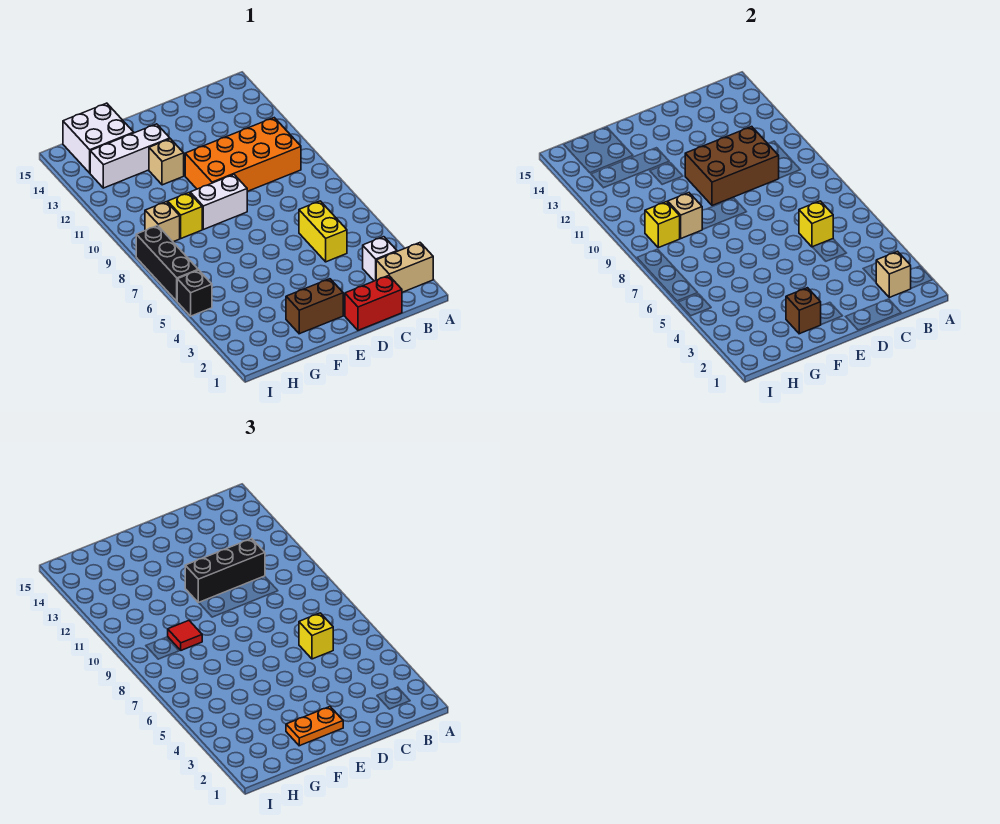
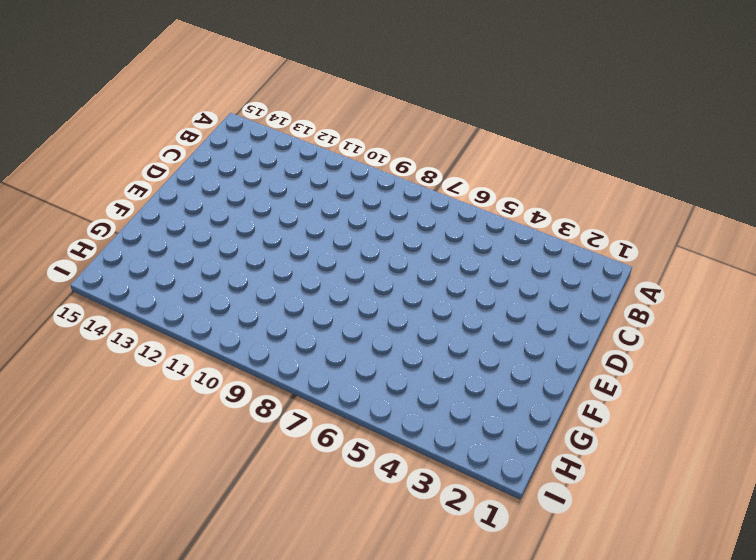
none -> tan 1x2 brick [376,243,433,292]
none -> white 1x1 brick [363,237,397,281]
none -> orange 2x4 brick [185,118,301,191]

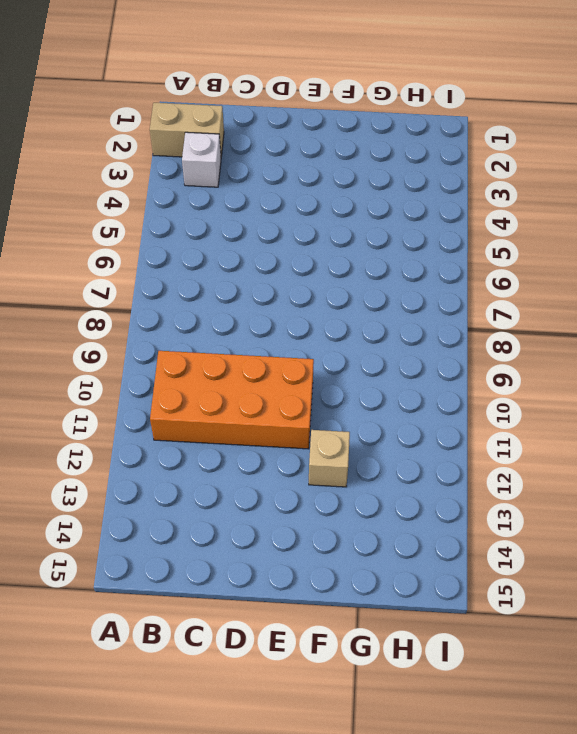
none -> red 1x2 brick [345,275,402,330]
none -> yellow 1x2 brick [299,201,347,262]
none -> brown 1x2 brick [286,279,343,334]

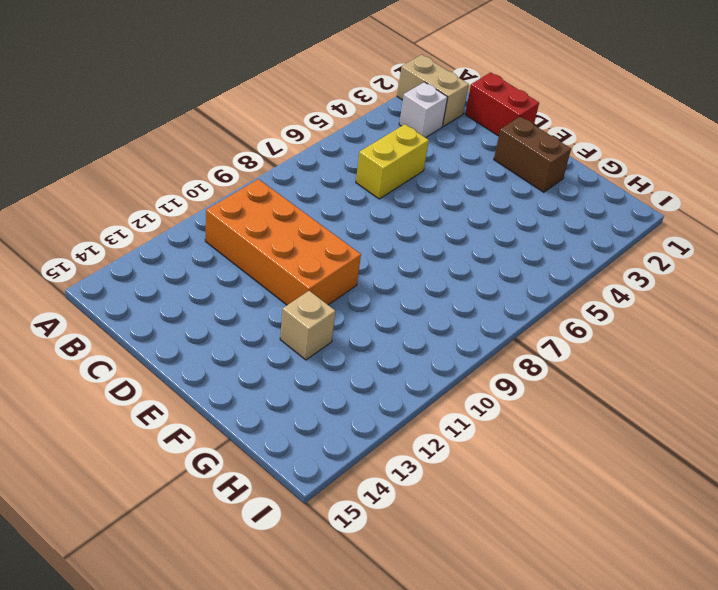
none -> white 1x2 brick [190,175,247,229]
none -> white 1x3 brick [90,124,170,188]
none -> yellow 1x1 brick [168,193,202,238]

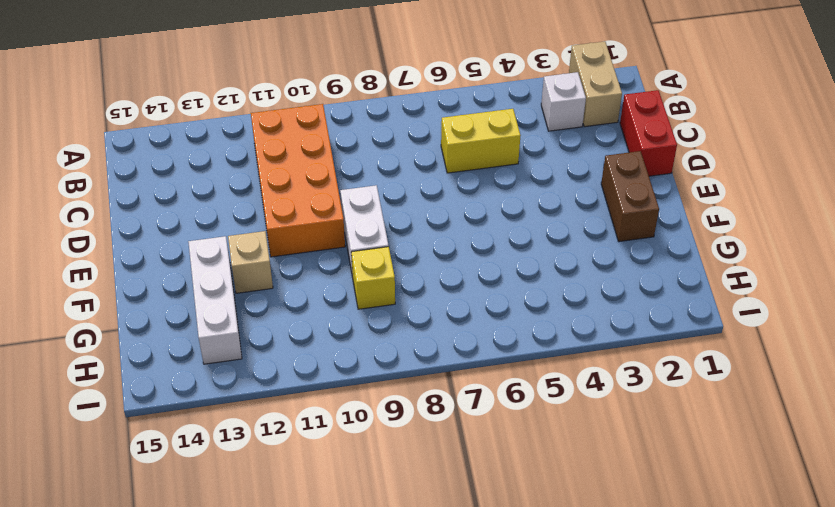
none -> white 2x2 brick [63,103,134,173]
none -> tan 1x1 brick [145,202,180,242]
none -> black 1x1 brick [177,270,212,316]

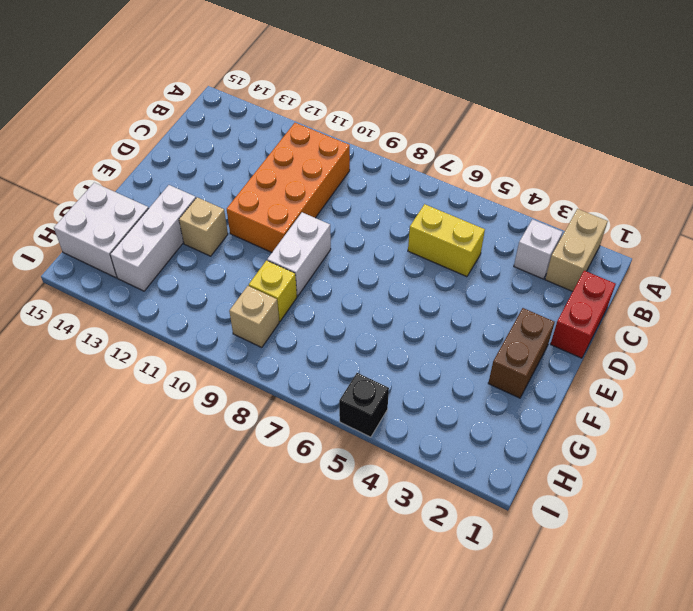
none -> black 1x3 brick [136,226,198,301]
none -> tan 1x1 brick [876,251,911,297]
none -> yellow 1x1 brick [799,201,833,247]

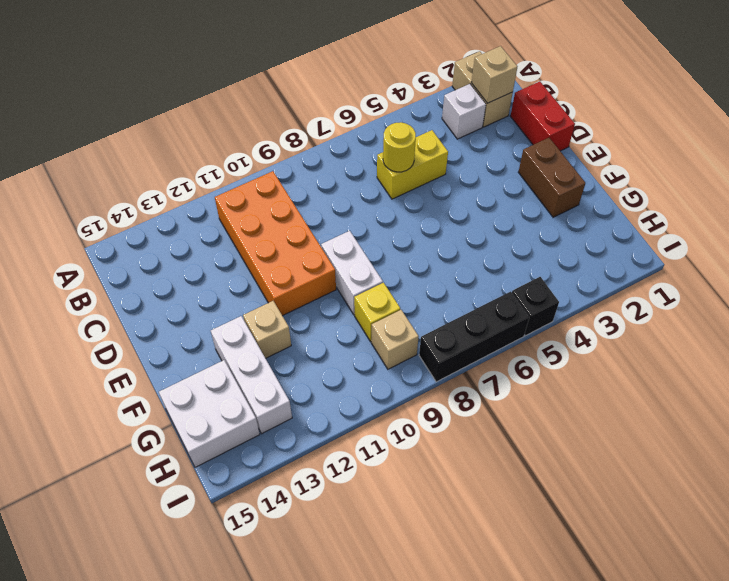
yellow 1x1 round brick [383,122,416,172] -> yellow 1x1 brick [799,201,833,247]
none -> brown 2x3 brick [685,127,779,206]
none -> brown 1x1 brick [786,288,821,334]
none -> tan 1x1 brick [668,193,702,238]

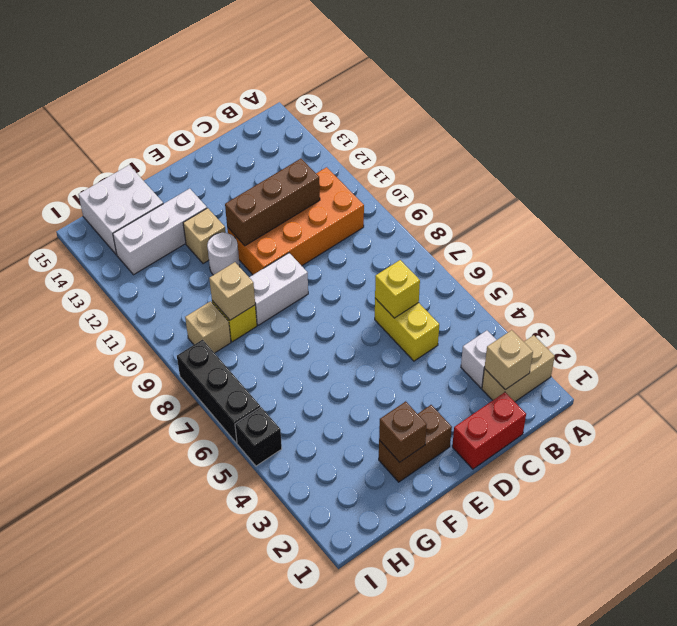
brown 1x3 brick [225,159,320,246] -> brown 2x3 brick [685,127,779,206]
white 1x1 round brick [207,233,240,275] -> none
none -> yellow 1x1 brick [645,202,680,248]
none -> yellow 1x1 brick [299,613,333,659]
none -> black 1x3 brick [185,539,265,603]

